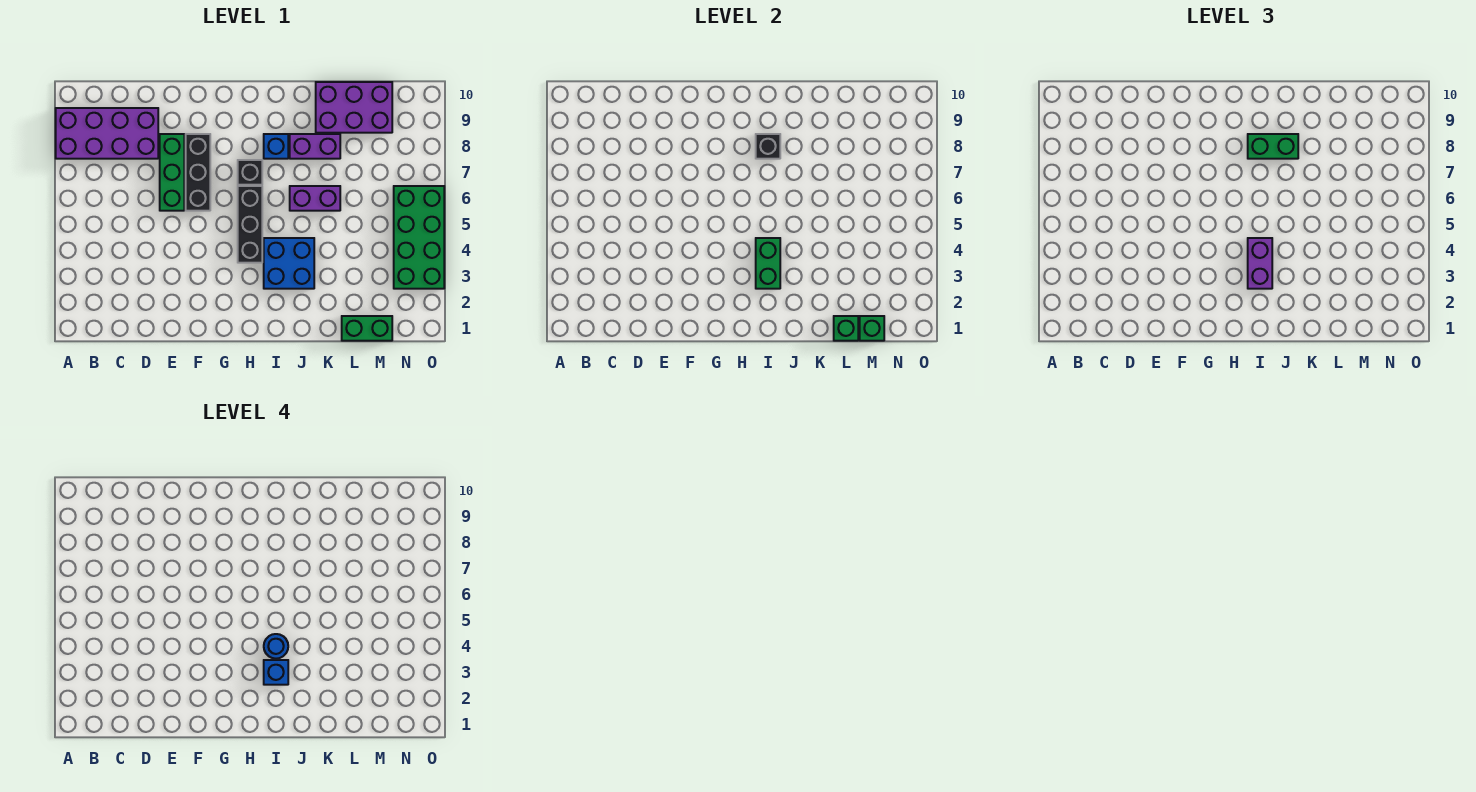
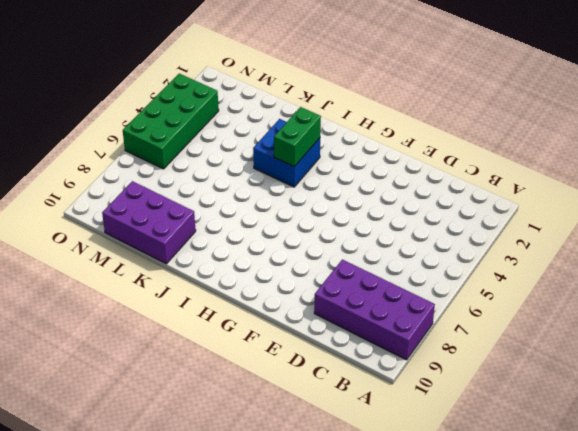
none -> green 1x3 brick [160,134,184,211]
none -> black 1x3 brick [186,134,210,211]
none -> black 1x3 brick [238,186,262,263]

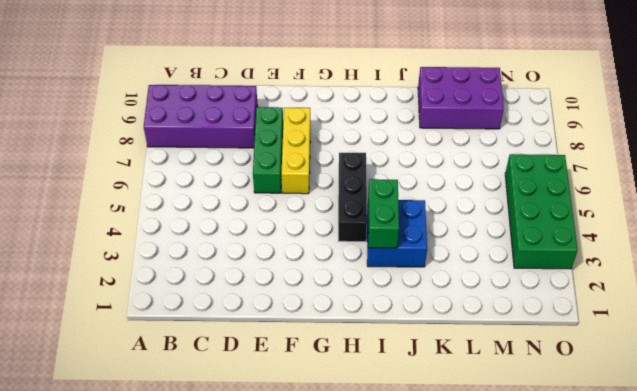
yellow 1x3 brick [281,108,310,194] -> black 1x3 brick [186,134,210,211]
none -> black 1x1 brick [238,160,262,185]
none -> blue 1x1 brick [264,134,288,159]
none -> purple 1x2 brick [290,186,340,211]

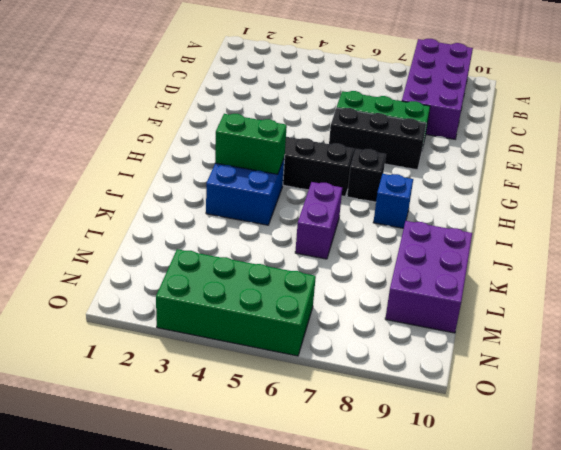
none -> purple 1x2 brick [290,134,340,159]
none -> green 1x2 brick [342,316,392,341]
none -> black 1x1 brick [756,134,780,159]

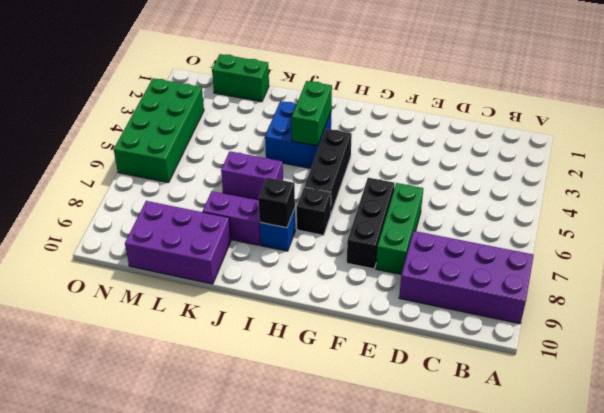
none -> green 1x1 brick [834,316,858,341]
none -> green 1x1 brick [860,316,884,341]
none -> purple 1x2 brick [1248,238,1272,289]

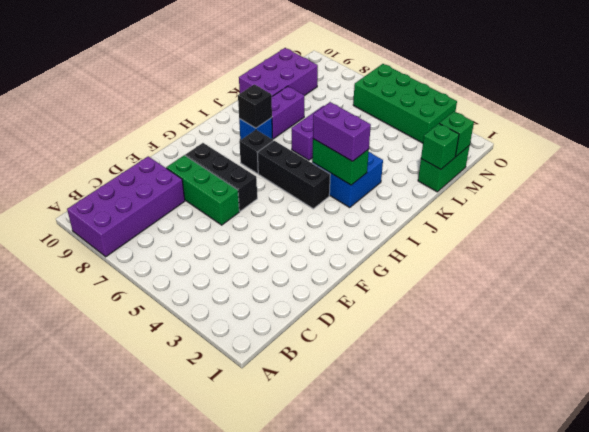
none -> green 1x2 brick [1248,134,1298,159]
none -> blue 1x1 brick [264,660,288,685]
none -> blue 1x1 round brick [264,634,288,659]

